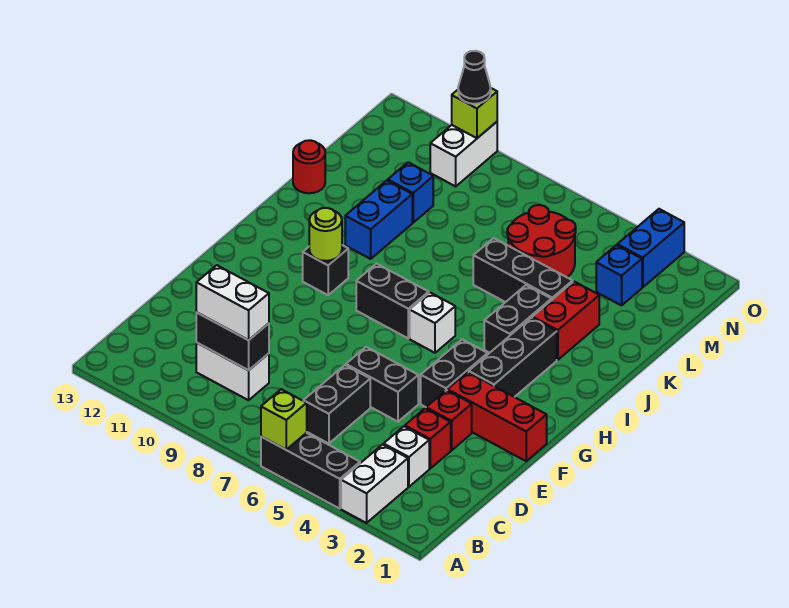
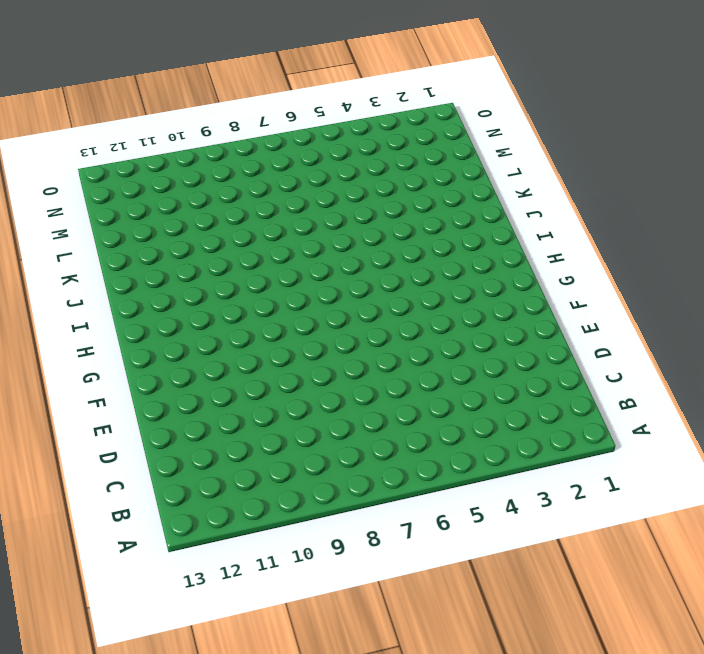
none -> white 1x2 brick [341,444,408,523]
none -> black 1x3 brick [261,433,360,508]
none -> white 1x1 brick [384,426,429,487]
none -> black 1x2 brick [303,365,370,444]

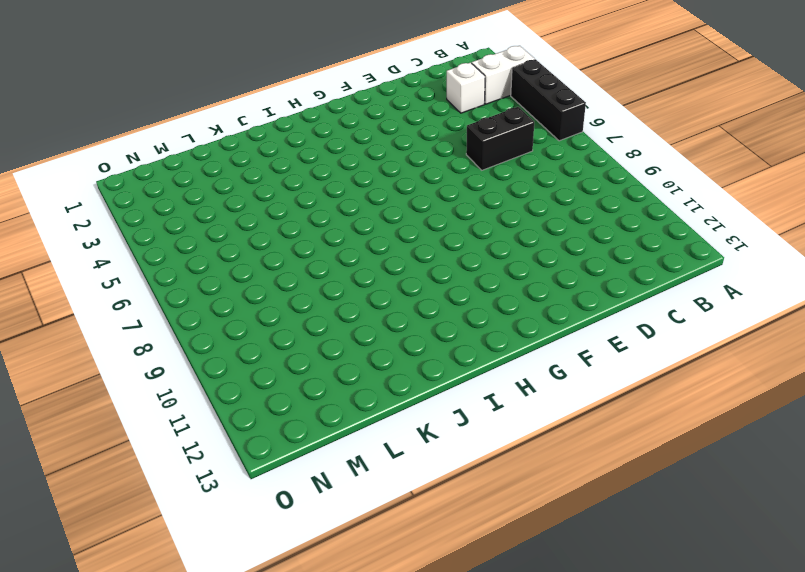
none -> white 1x2 brick [196,343,269,400]
none -> red 1x1 brick [405,408,451,468]
none -> red 1x1 brick [426,390,472,451]
none -> black 1x2 brick [346,347,418,422]

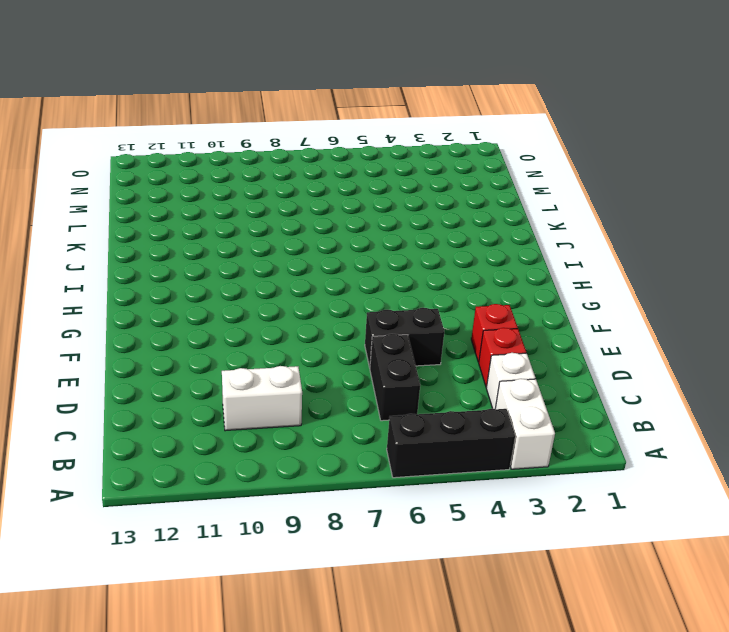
none -> red 1x3 brick [447,372,547,461]
none -> black 1x2 brick [421,339,488,407]
none -> black 1x3 brick [469,318,557,397]
none -> white 1x1 brick [410,293,455,353]

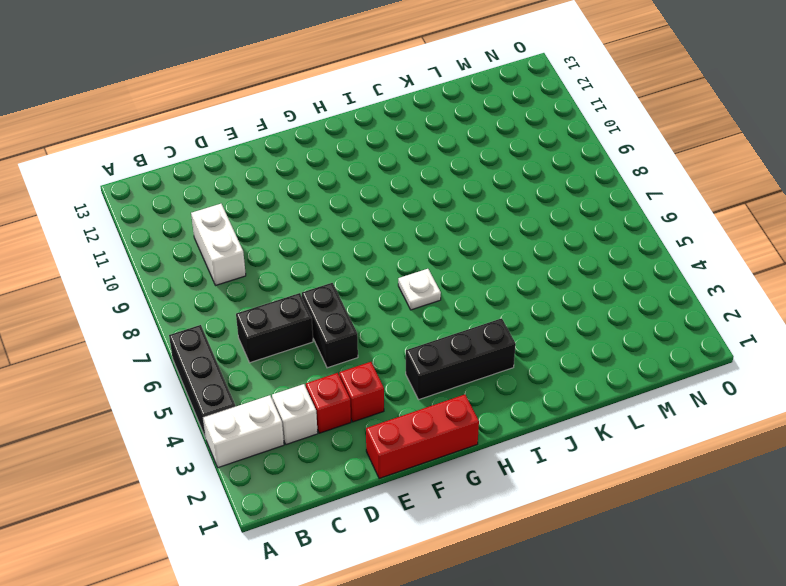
red 1x3 brick [366,395,479,479] -> red 1x3 brick turned to [447,372,547,461]
white 1x1 plate [398,269,441,310] -> white 1x1 brick [410,293,455,353]
none -> black 1x2 brick [421,339,488,407]
none -> black 1x2 brick [356,264,429,338]
none -> black 1x1 brick [303,245,348,295]
none -> black 1x2 brick [484,285,551,353]

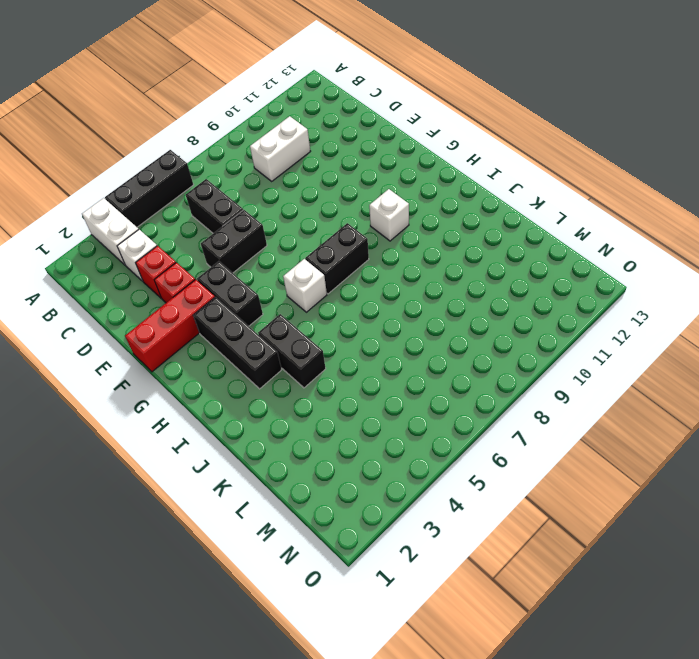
white 1x1 brick [369,189,409,241] -> black 1x1 brick [303,245,348,295]
none -> red 1x2 brick [532,282,599,360]
none -> blue 1x2 brick [345,181,412,259]
none -> black 1x3 brick [473,238,573,302]
none -> red 1x1 round brick [293,140,325,193]

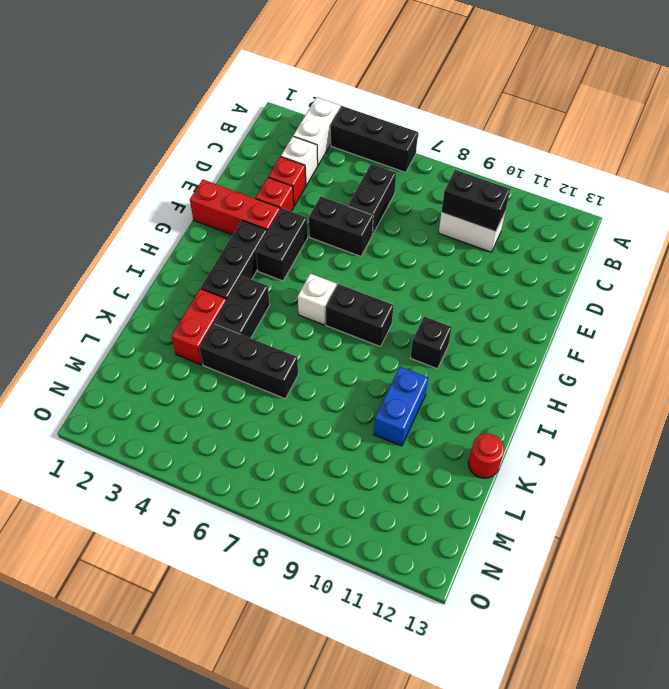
none -> red 2x2 round brick [507,205,576,277]
none -> blue 1x1 brick [388,162,433,223]
none -> blue 1x1 brick [596,245,642,305]
none -> blue 1x2 brick [617,209,684,287]

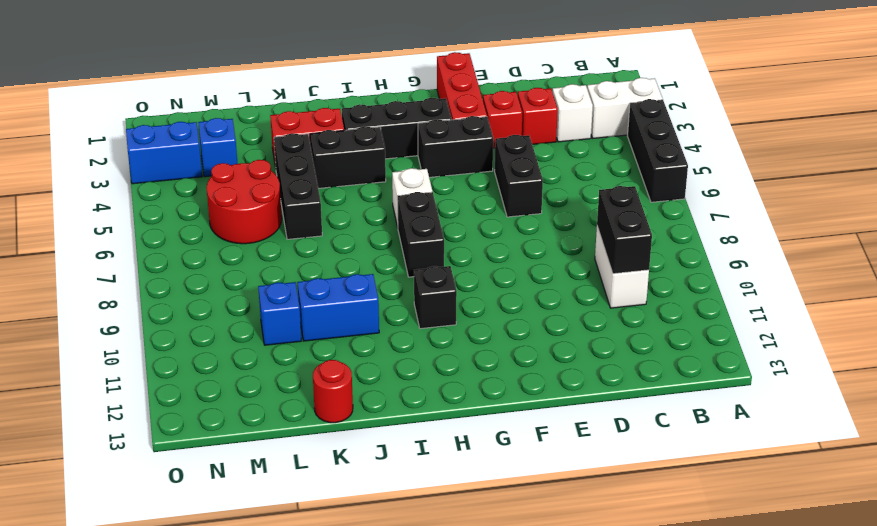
none -> black 1x2 brick [303,365,370,444]
none -> white 1x2 brick [430,122,497,186]
none -> lime 1x1 brick [261,389,307,450]
none -> lime 1x1 round brick [309,208,342,261]

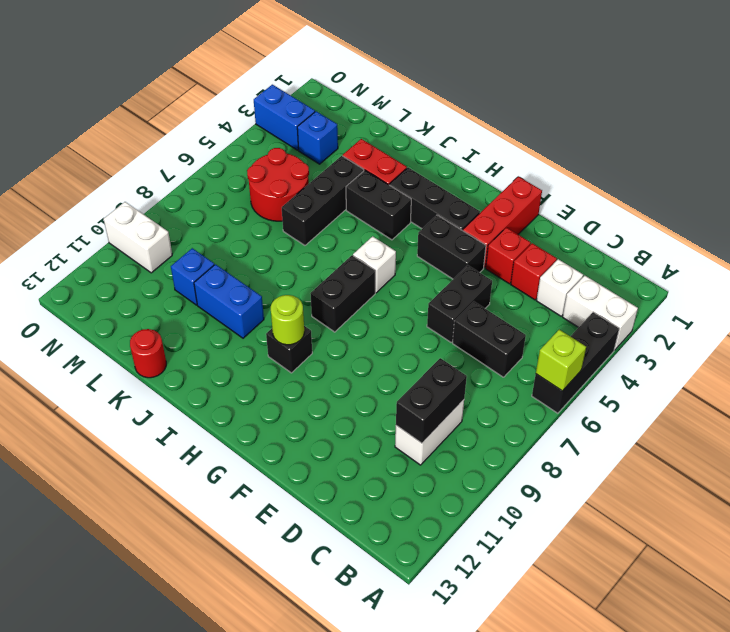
none -> lime 1x1 brick [452,88,497,138]
none -> white 1x2 brick [196,265,269,340]
none -> black 1x1 cone [458,51,491,104]

